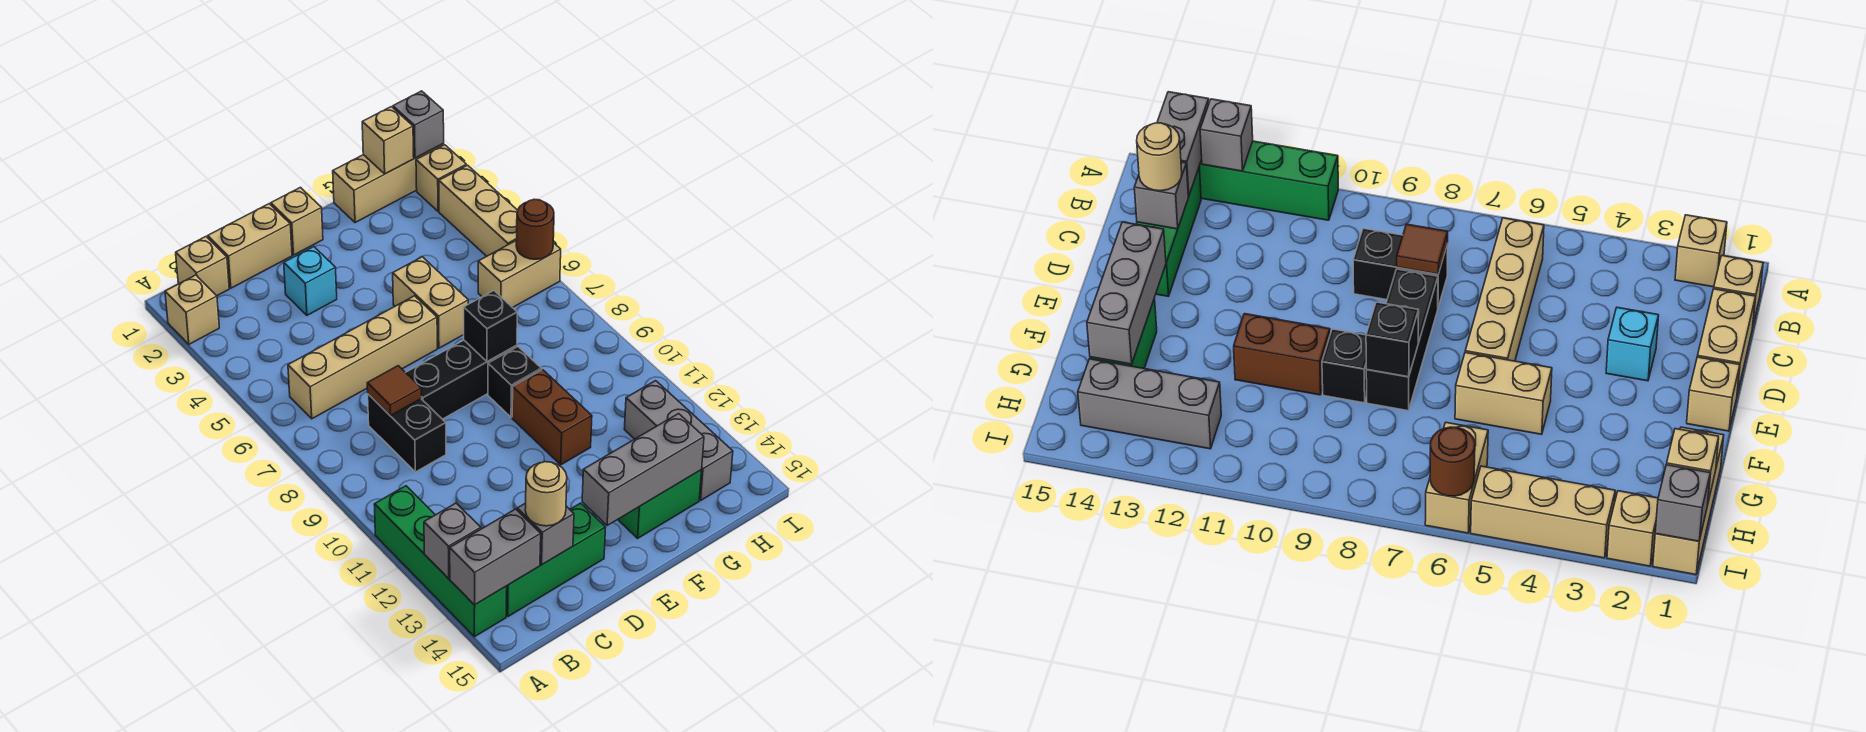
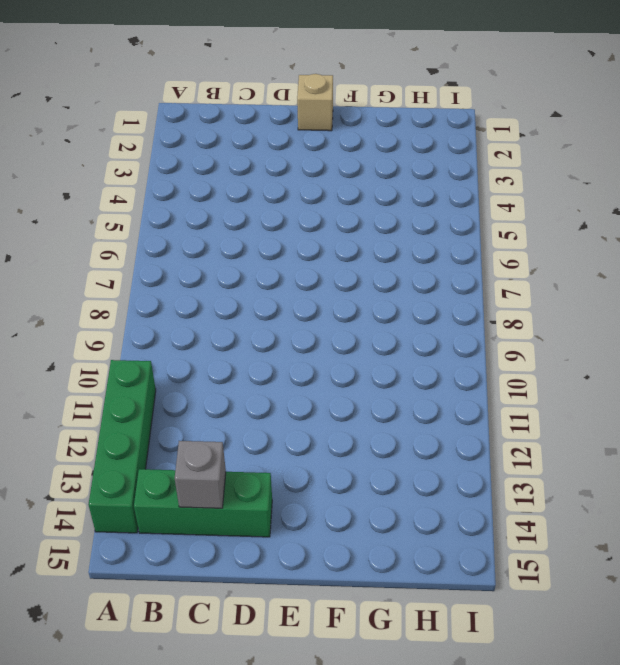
none -> tan 1x1 brick [165,275,219,344]
none -> tan 1x1 brick [176,237,229,296]
none -> tan 1x4 brick [288,296,437,419]

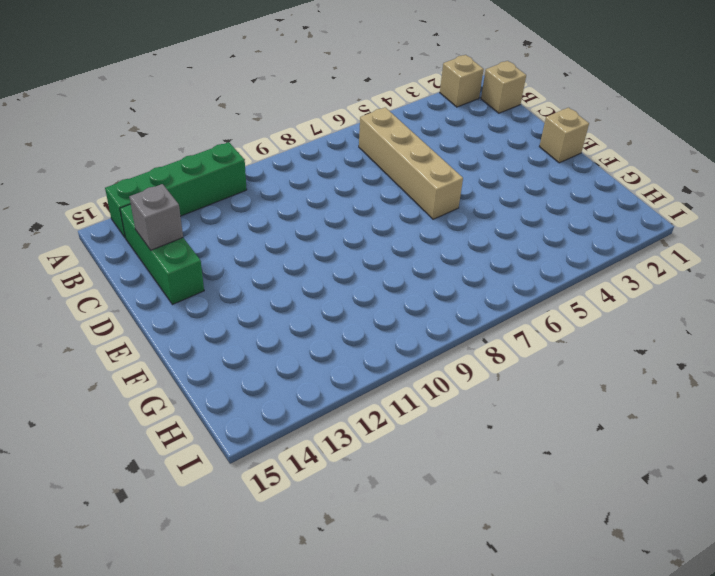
none -> tan 1x2 brick [208,204,292,288]
none -> black 1x2 brick [368,394,446,472]
none -> cyan 1x1 brick [284,247,337,315]

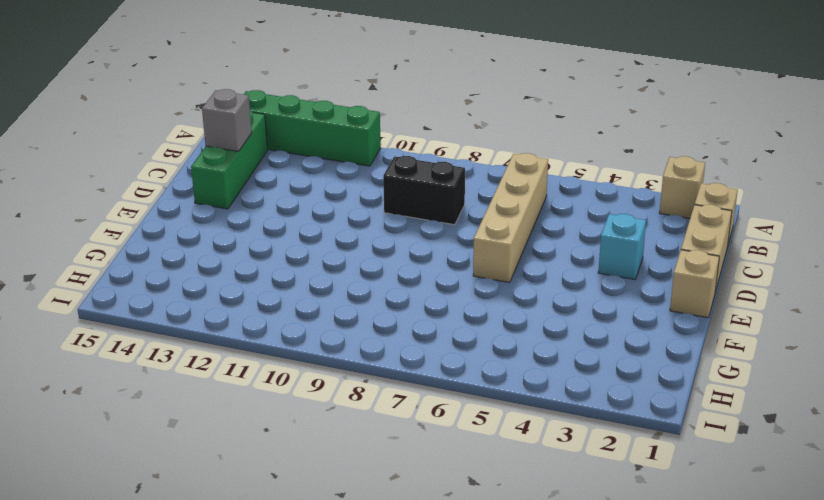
none -> black 1x3 brick [406,340,517,419]
none -> tan 1x2 brick [393,257,468,348]
none -> black 1x1 brick [488,347,542,417]

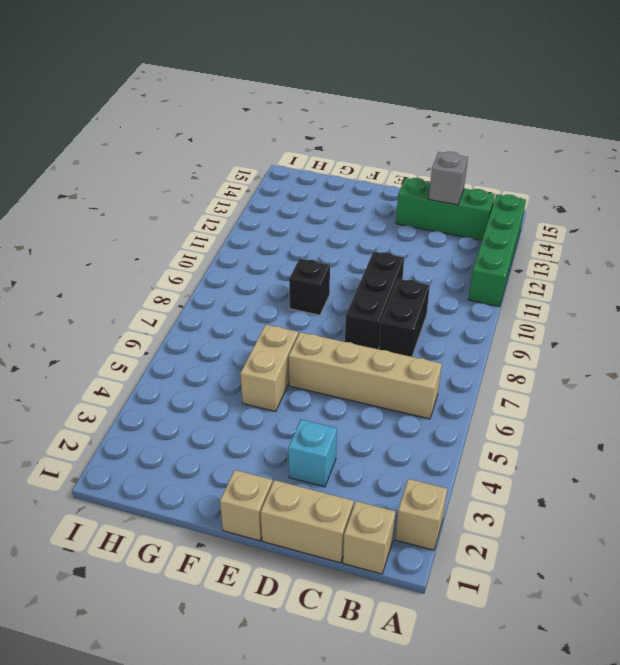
black 1x3 brick [345,251,404,349] -> black 1x3 brick turned to [406,340,517,419]
none -> brown 1x2 brick [512,370,592,465]
none -> green 1x2 brick [618,470,701,538]
none -> tan 1x3 brick [333,144,444,223]

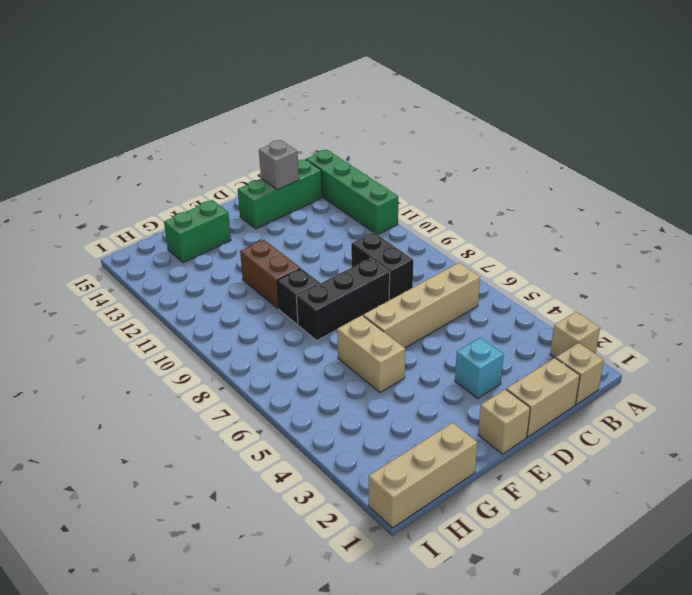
none -> tan 1x2 brick [478,240,561,308]
none -> grey 1x3 brick [624,381,733,500]
none -> tan 1x1 brick [416,145,466,211]

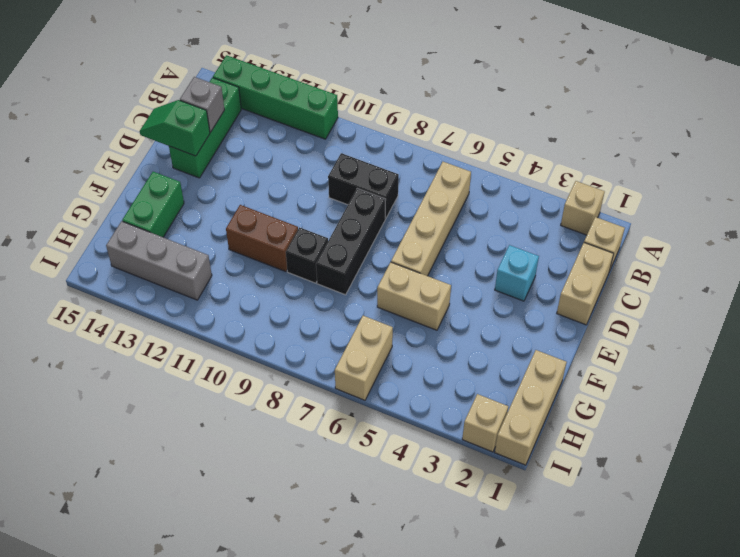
green 1x2 slope [140,100,210,156] -> none
none -> tan 1x1 brick [271,187,323,255]
none -> tan 1x3 brick [439,165,517,256]
none -> grey 1x1 brick [424,503,481,579]

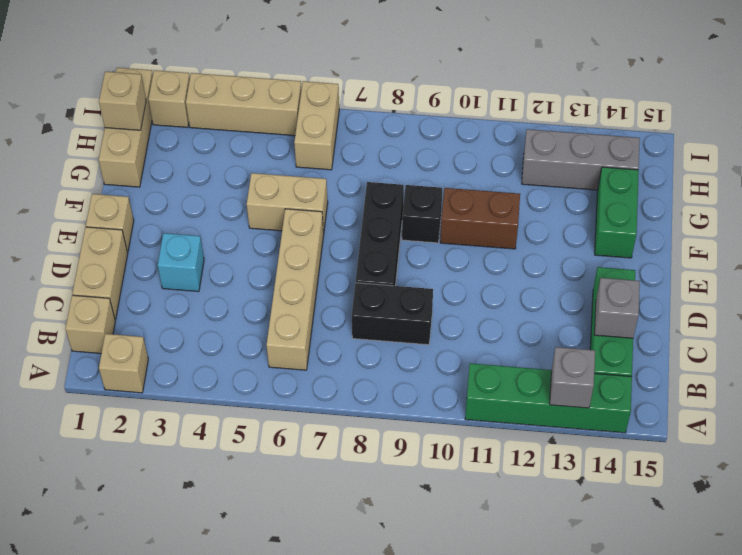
none -> grey 1x2 brick [450,509,541,605]
none -> brown 1x1 tile [367,366,421,416]
none -> grey 1x3 brick [582,414,704,526]

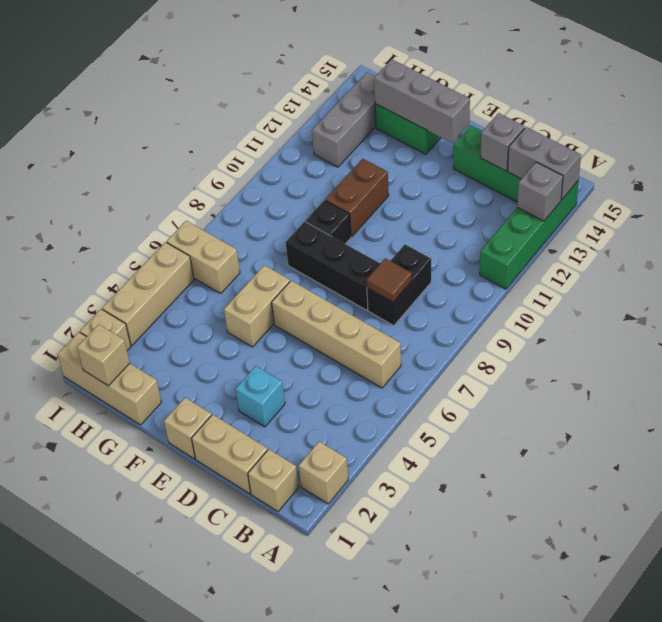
none -> black 1x1 brick [464,291,517,362]
none -> grey 1x1 brick [393,91,444,158]
none -> brown 1x1 round brick [516,199,554,259]

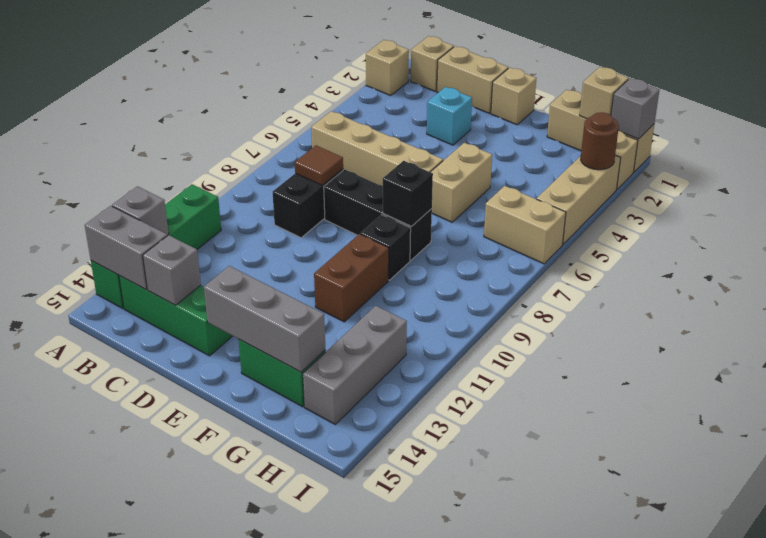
brown 1x1 round brick [581,112,619,170] -> brown 1x1 round brick moved to [516,199,554,259]
none -> tan 1x1 round brick [525,462,567,526]

